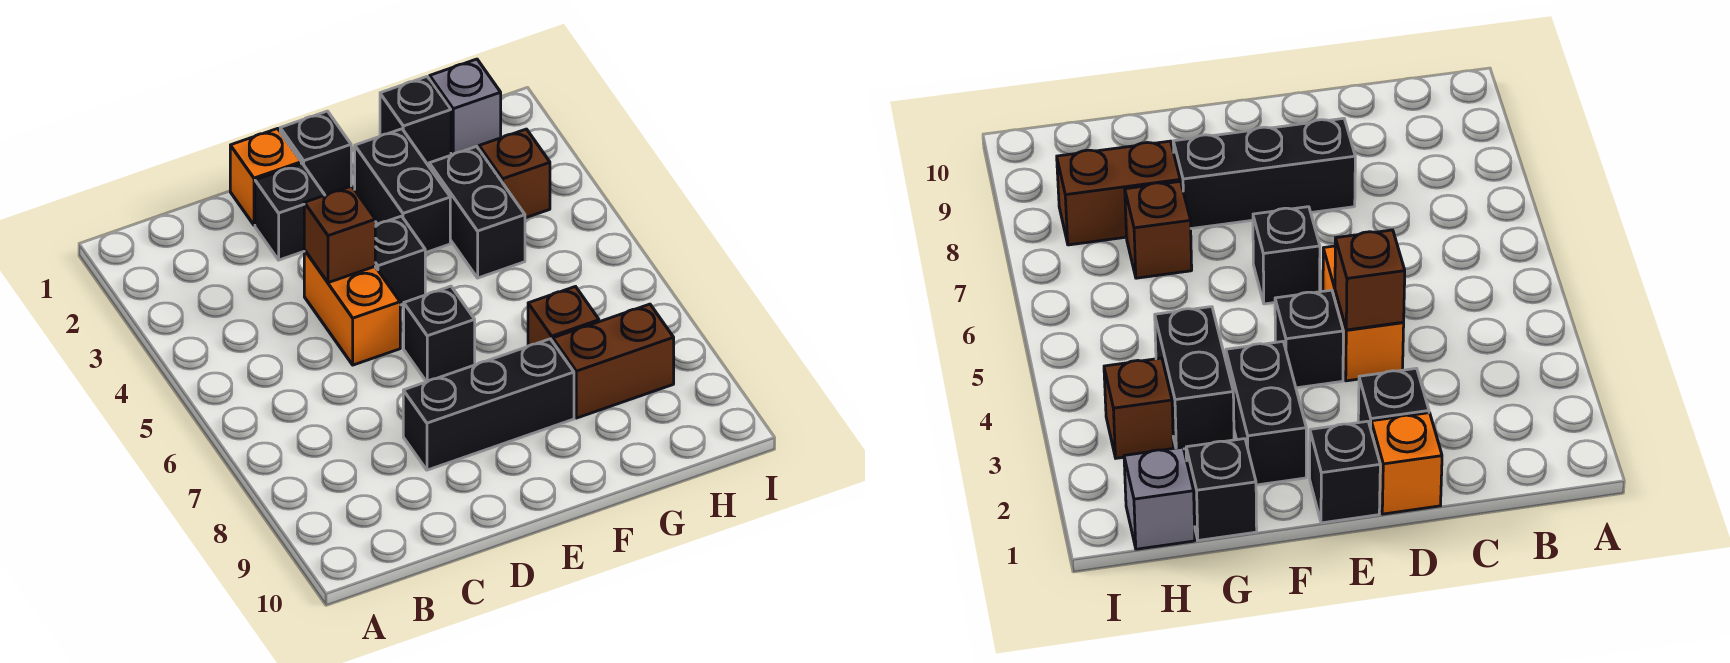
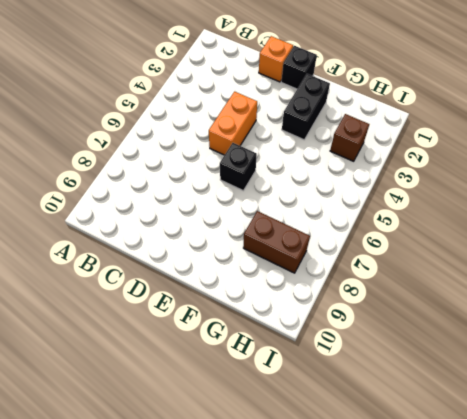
none -> black 1x1 brick [255,164,324,260]
none -> black 1x3 brick [403,339,574,470]
none -> black 1x1 brick [375,216,425,305]

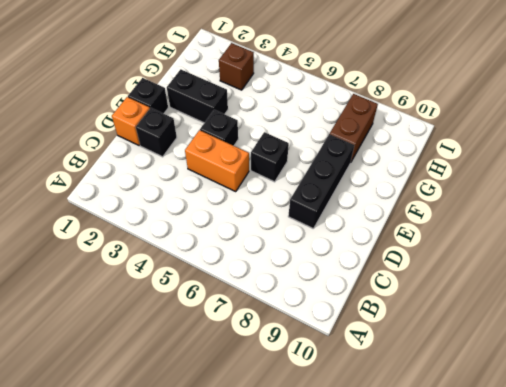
none -> black 1x1 brick [380,77,451,165]
none -> black 1x2 brick [429,146,525,278]
none -> brown 1x1 brick [528,287,599,346]

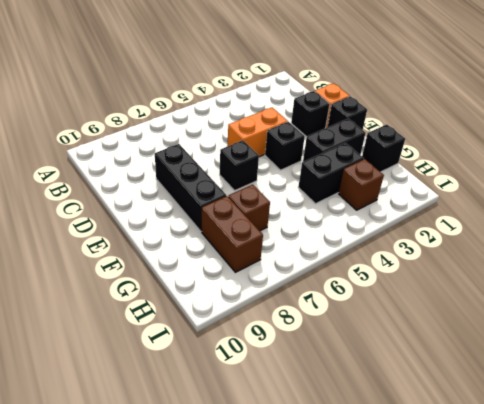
none -> grey 1x1 brick [430,59,501,155]
none -> brown 1x1 brick [304,186,375,283]

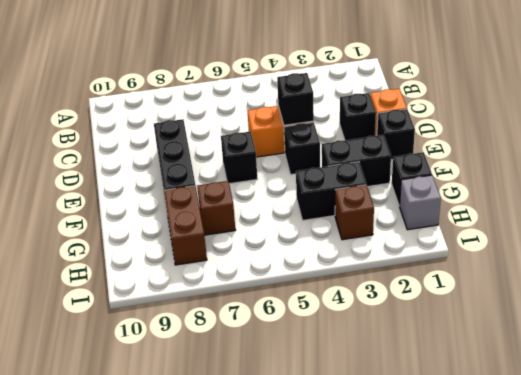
black 1x1 brick [277,73,314,125] -> brown 1x1 brick [304,186,375,283]

